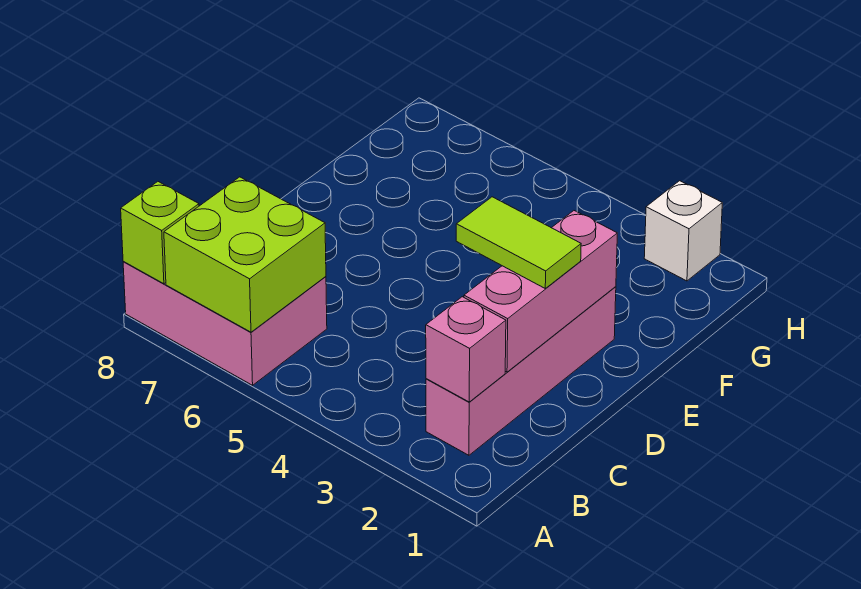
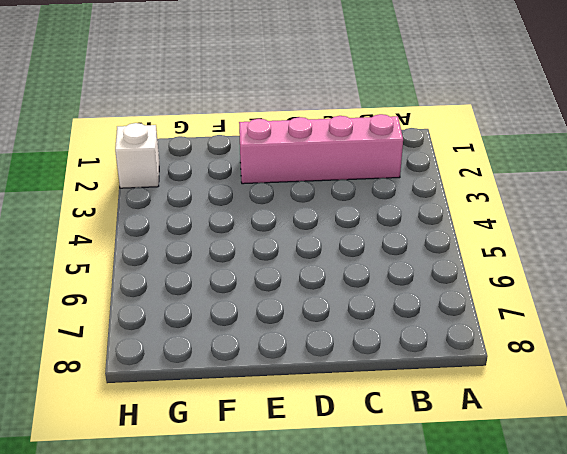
none -> pink 2x3 brick [123,262,327,385]
none -> lime 2x2 brick [164,177,326,332]

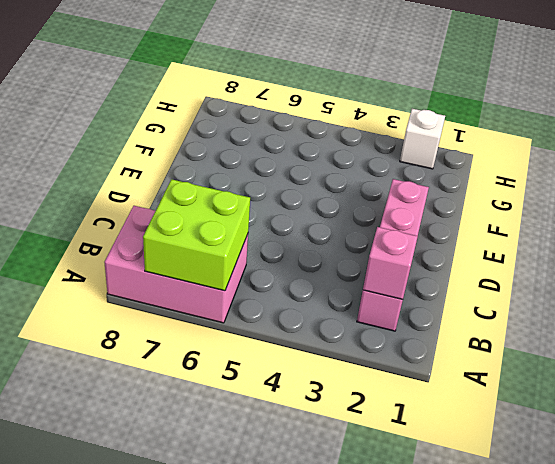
none -> lime 1x1 brick [121,182,199,284]
none -> pink 1x3 brick [464,211,617,372]

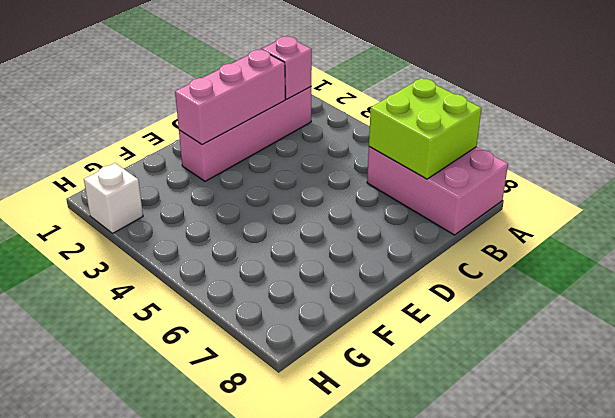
none -> lime 1x1 brick [121,182,199,284]
none -> lime 1x2 tile [456,197,581,288]

